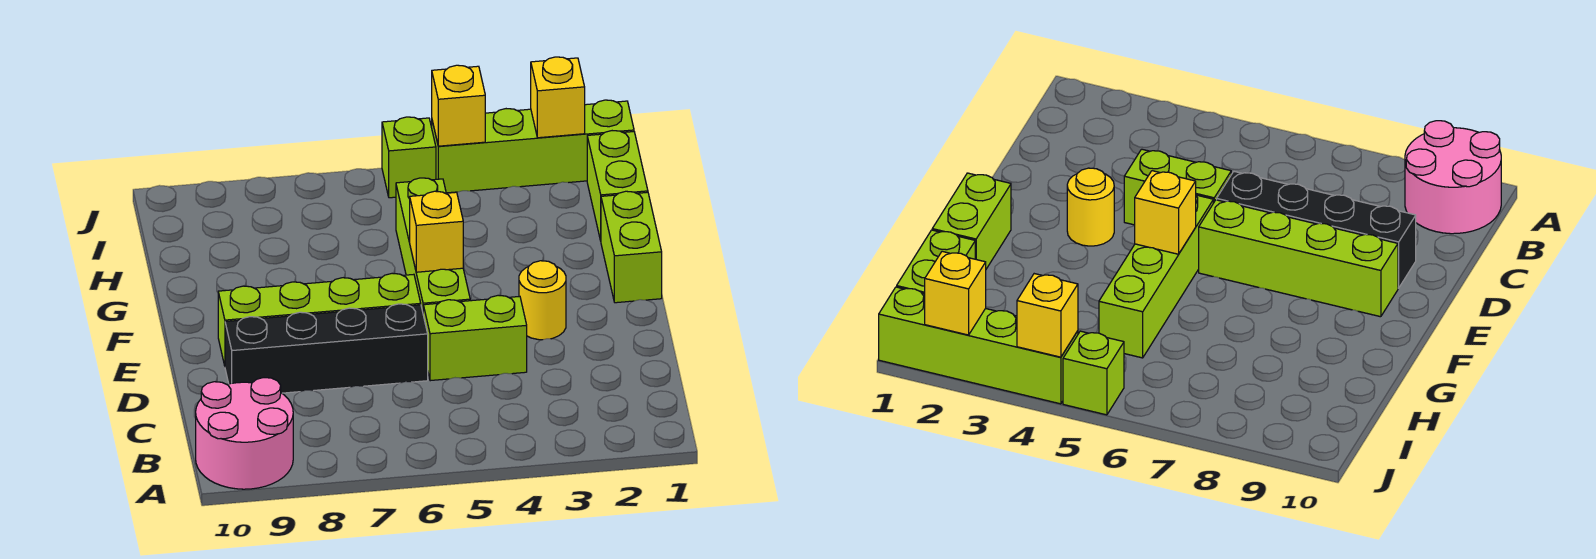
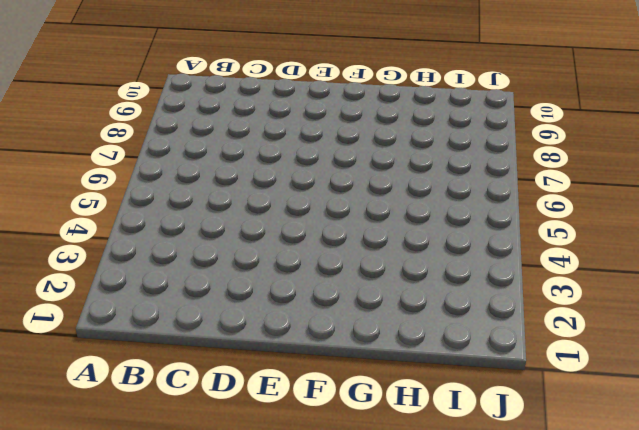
none -> pink 2x2 round brick [196,378,293,489]
none -> lime 1x2 brick [423,295,527,381]
none -> black 1x4 brick [225,304,428,393]

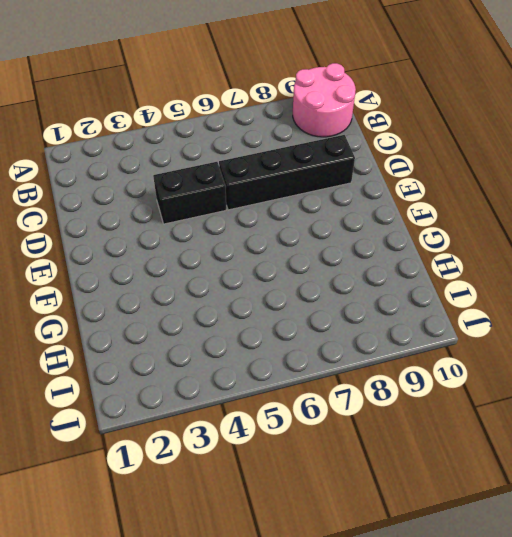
black 1x2 brick [153,162,226,224] -> lime 1x2 brick [423,295,527,381]
none -> yellow 1x1 round brick [519,261,566,340]
none -> lime 1x4 brick [396,178,470,311]
none -> lime 1x4 brick [218,273,421,366]

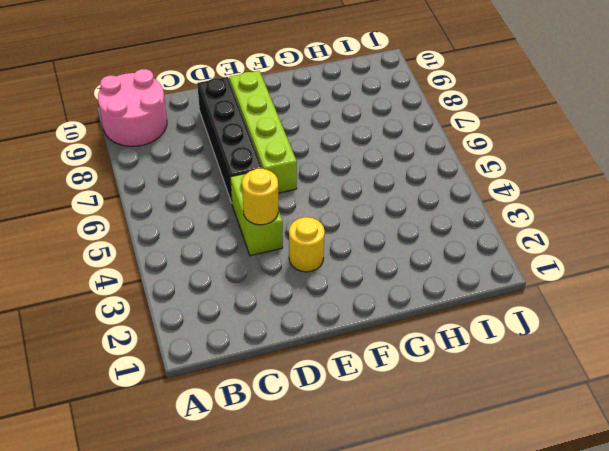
yellow 1x1 round brick [242,169,278,225] -> none
none -> lime 1x4 brick [396,178,470,311]
none -> lime 1x2 brick [601,191,662,303]
none -> lime 1x2 brick [587,131,648,241]

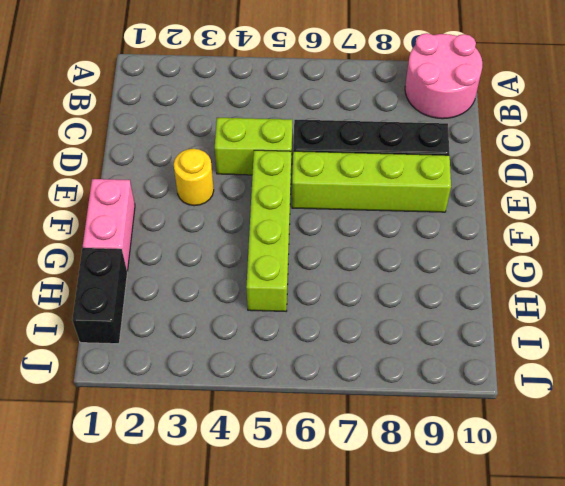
pink 1x2 brick [83,179,135,271] -> lime 1x2 brick [601,191,662,303]
black 1x2 brick [72,248,127,344] -> lime 1x2 brick [587,131,648,241]
none -> lime 1x4 brick [432,100,634,193]
none -> lime 1x1 brick [382,117,436,198]
none -> yellow 1x1 brick [410,191,463,272]

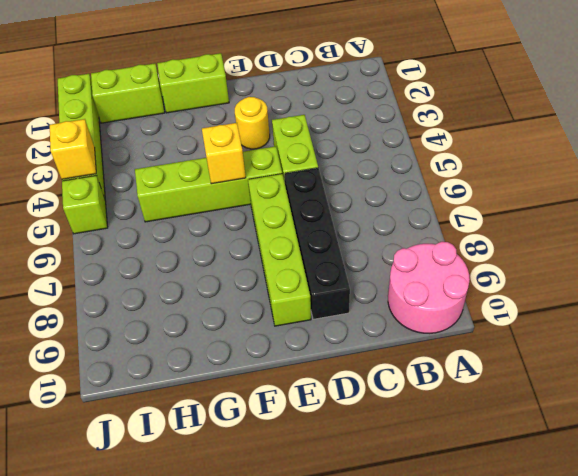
none -> yellow 1x1 brick [531,57,585,138]

